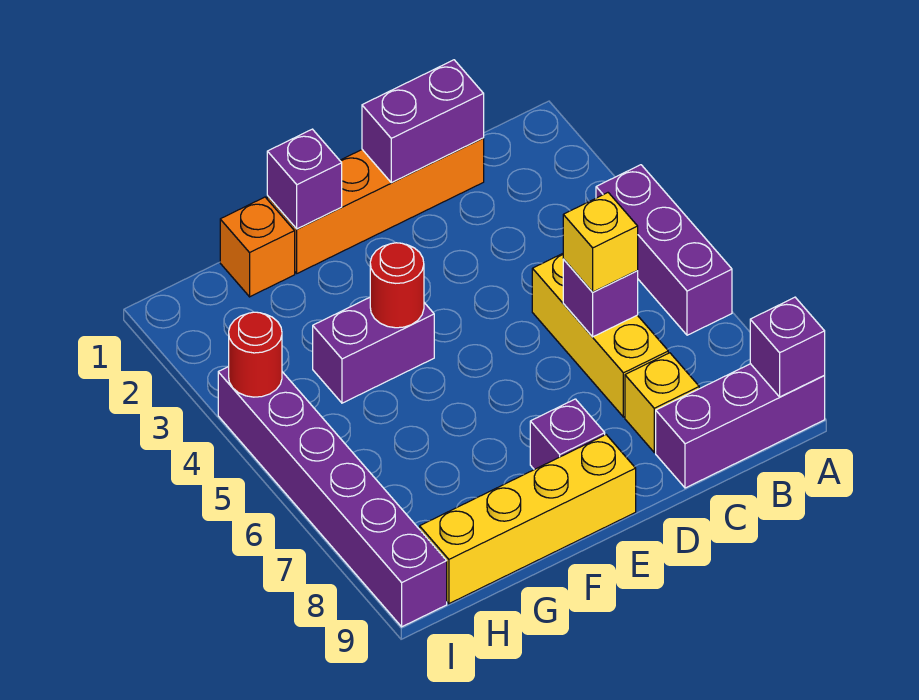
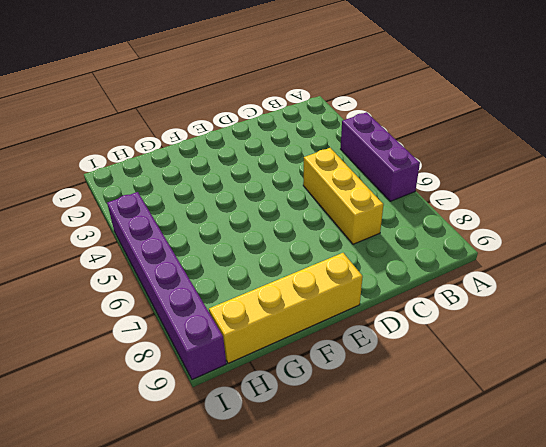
none -> purple 1x3 brick [656,364,825,488]
none -> orange 1x4 brick [267,138,484,273]
none -> yellow 1x1 brick [625,353,699,452]

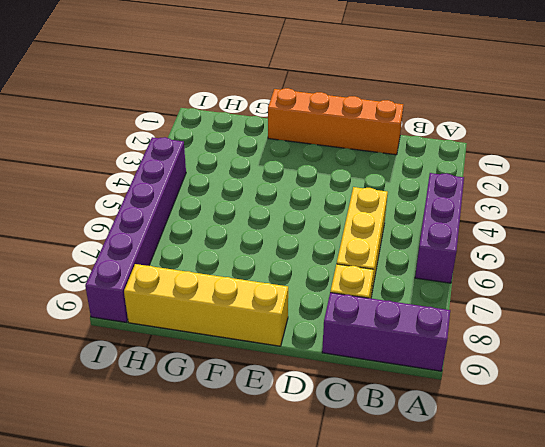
none -> purple 1x1 brick [530,399,605,470]
none -> purple 1x2 brick [313,298,434,403]
none -> orange 1x1 brick [220,197,295,297]

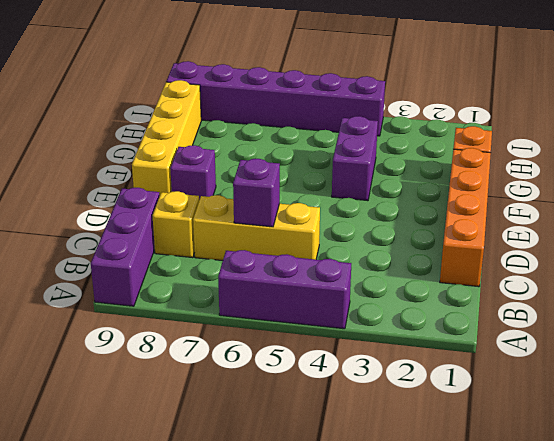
none -> purple 1x1 brick [750,297,825,397]
none -> purple 1x2 brick [362,60,484,183]
none -> purple 1x1 brick [267,129,342,229]

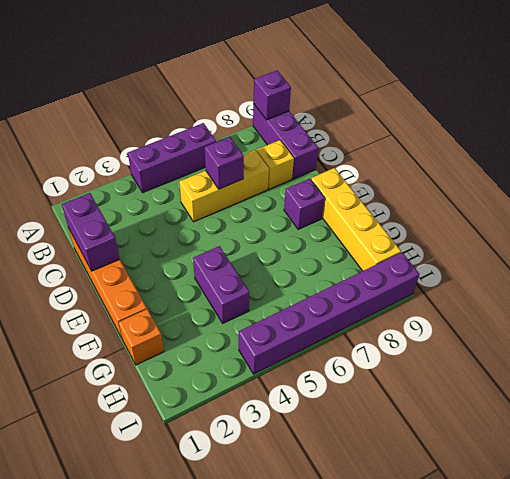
none -> purple 1x1 brick [267,129,342,229]
none -> red 1x1 round brick [370,243,424,328]
none -> red 1x1 round brick [229,312,282,397]

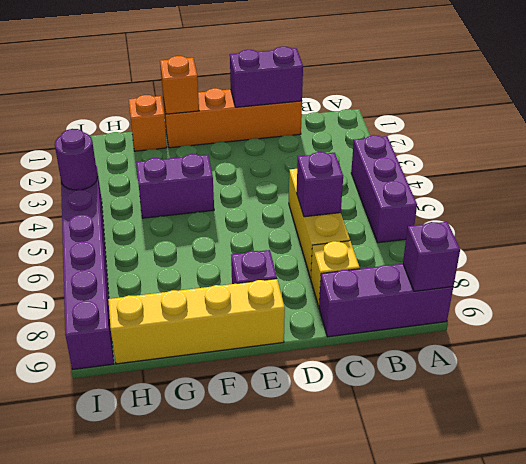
orange 1x1 brick [160,56,199,114] -> purple 1x1 brick [267,129,342,229]
purple 1x1 round brick [55,129,98,190] -> red 1x1 round brick [229,312,282,397]
none -> red 1x1 round brick [370,243,424,328]
none -> yellow 1x1 brick [563,193,638,292]

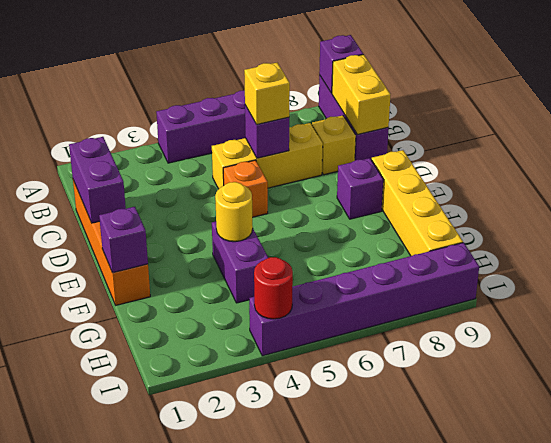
yellow 1x2 brick [332,54,391,135] -> none
orange 1x1 brick [223,160,268,217] -> orange 1x1 brick moved to [220,197,295,297]
yellow 1x1 round brick [215,182,253,242] -> red 1x1 round brick [370,243,424,328]

